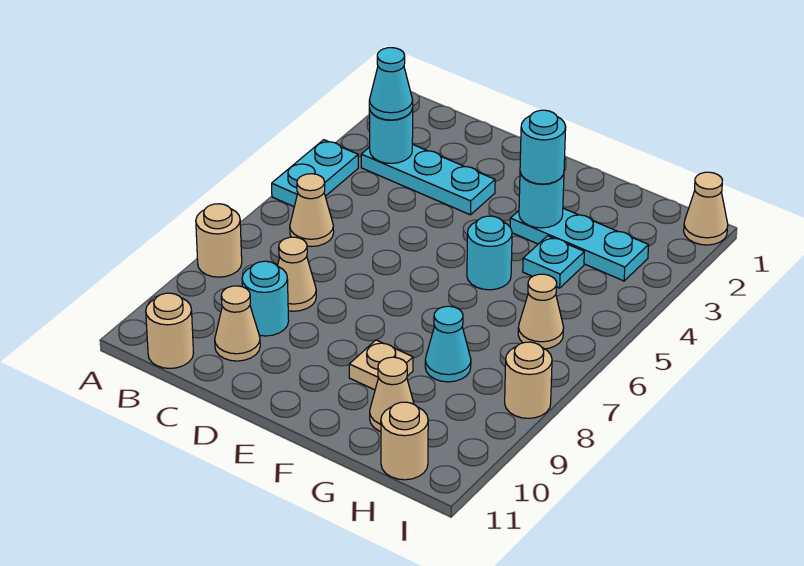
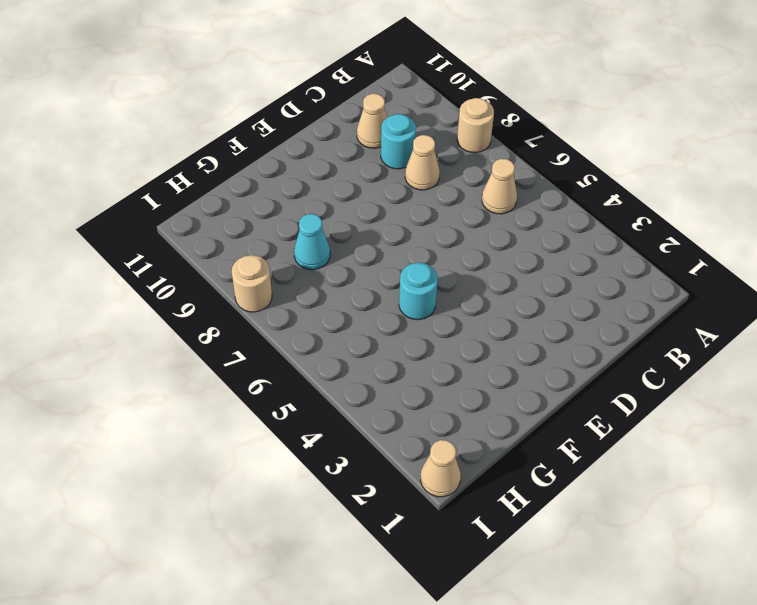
none -> cyan 1x2 plate [272,140,358,207]
none -> cyan 1x3 plate [361,144,495,215]
none -> tan 1x1 round brick [146,293,194,368]

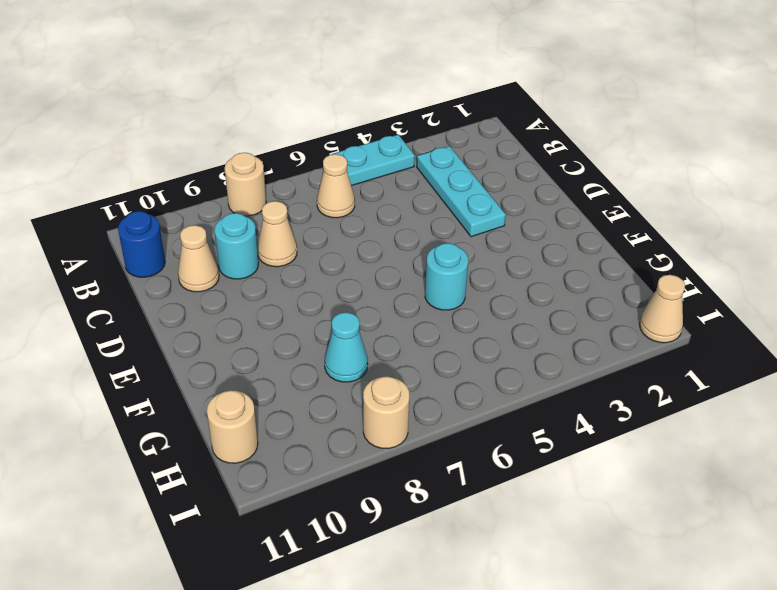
blue 1x1 round brick [118,211,165,277] -> tan 1x1 round brick [146,293,194,368]
none -> cyan 1x3 plate [510,208,649,281]
none -> tan 1x1 plate [349,340,413,390]
none -> cyan 1x1 plate [523,236,584,288]

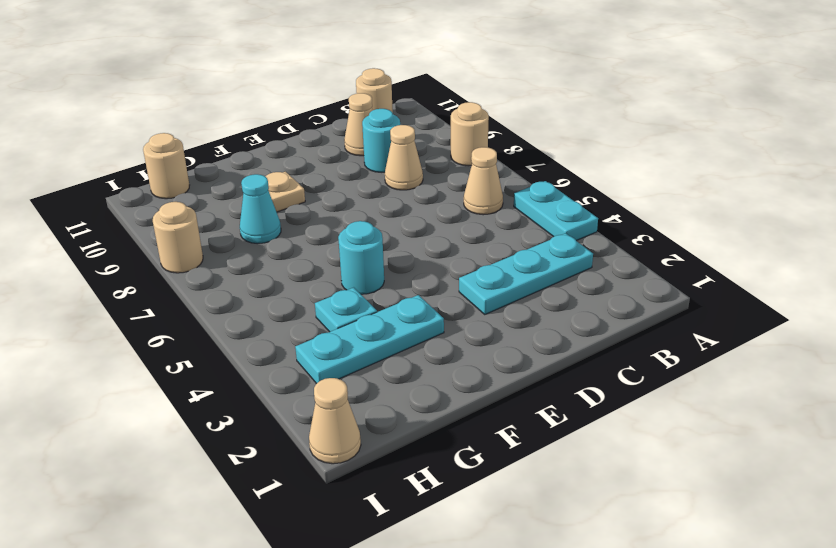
none -> tan 1x1 cone [370,357,414,432]
none -> tan 1x1 cone [518,274,564,349]
none -> cyan 1x1 round brick [369,108,413,163]

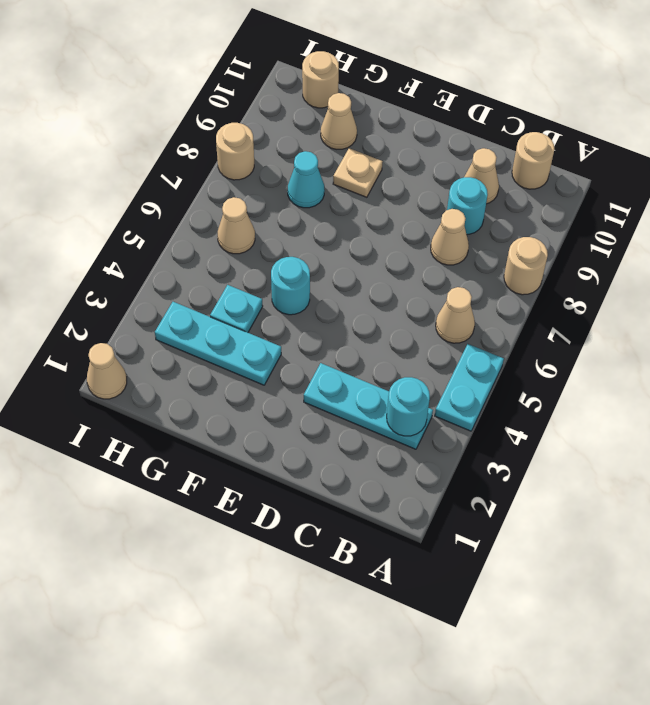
none -> cyan 1x1 round brick [519,172,564,228]
none -> cyan 1x1 cone [369,48,413,120]
none -> cyan 1x1 round brick [520,110,566,184]

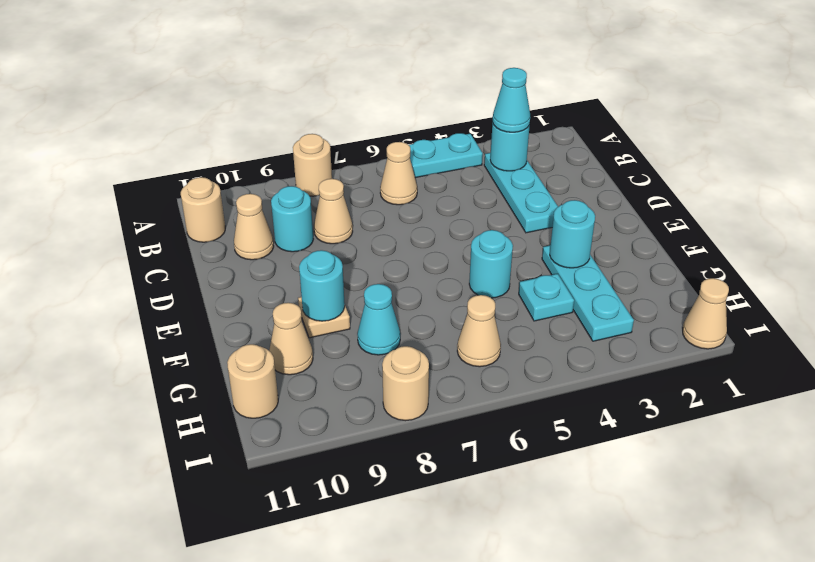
cyan 1x1 round brick [299,250,345,321] -> cyan 1x1 round brick moved to [520,110,566,184]

